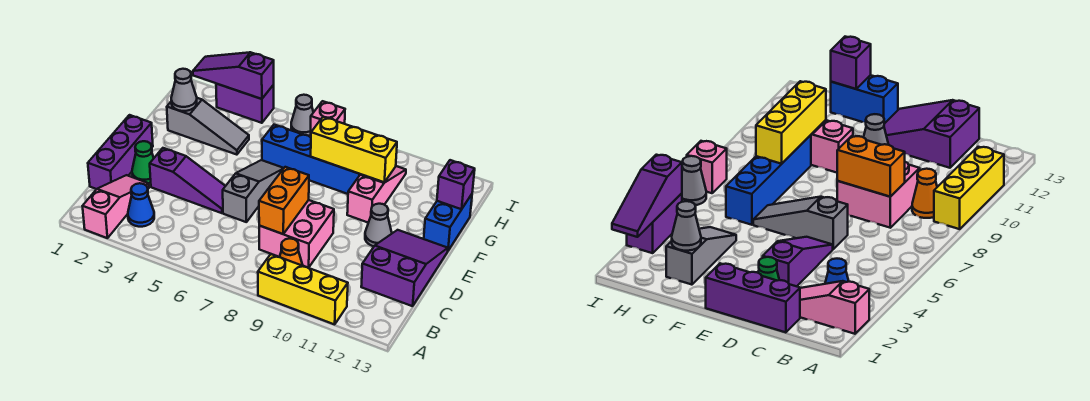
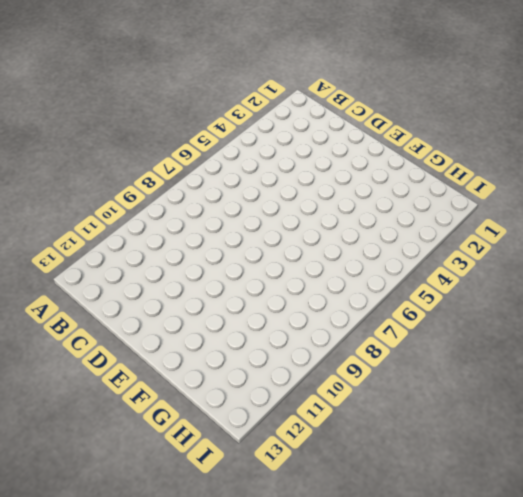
none -> pink 1x3 slope [83,175,149,238]
none -> yellow 1x3 brick [258,254,348,324]
none -> blue 1x1 cone [128,183,154,227]

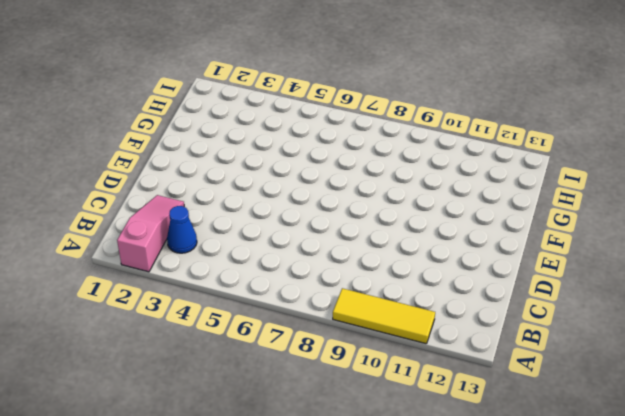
yellow 1x3 tile [333,288,435,344] -> yellow 1x3 brick [258,254,348,324]
none -> orange 1x1 cone [280,238,303,266]
none -> purple 1x3 brick [88,115,153,189]
none -> pink 2x2 brick [259,200,334,268]

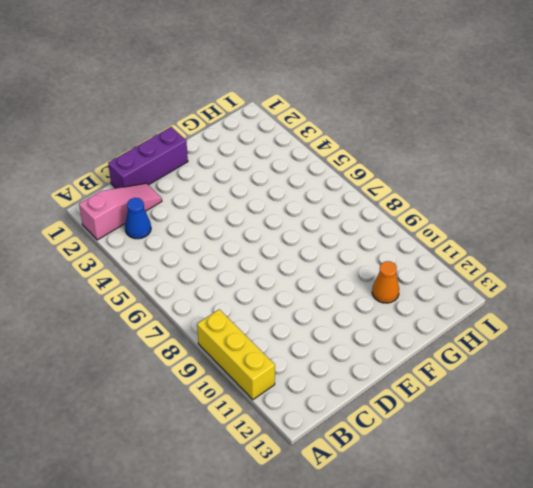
orange 1x1 cone [372,261,399,303] -> orange 1x1 cone moved to [280,238,303,266]
none -> pink 2x2 brick [259,200,334,268]
none -> purple 2x3 slope [361,230,448,306]
none -> green 1x1 cone [132,141,154,183]

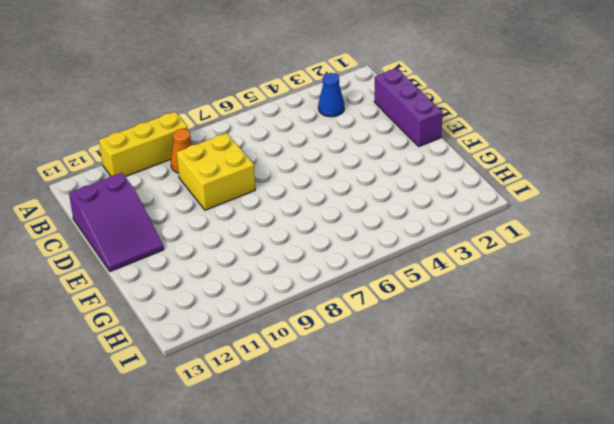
yellow 2x2 brick [177,133,255,210] -> pink 2x2 brick [259,200,334,268]
none -> pink 1x3 slope [83,175,149,238]
none -> green 1x1 cone [132,141,154,183]
none -> purple 1x3 slope [150,148,225,213]

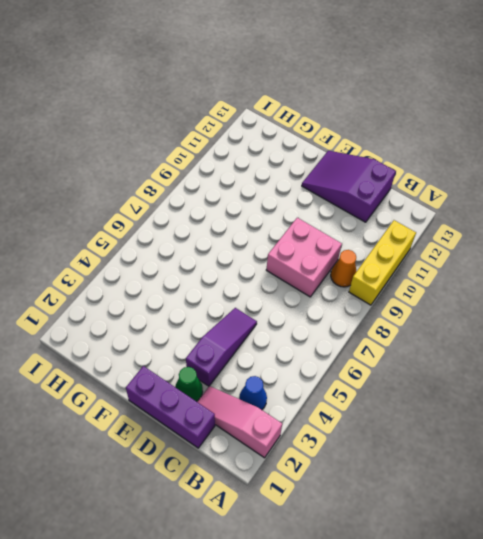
none -> grey 1x3 slope [223,160,284,222]
none -> grey 1x1 cone [365,204,392,246]
none -> pink 1x3 slope [347,166,406,223]

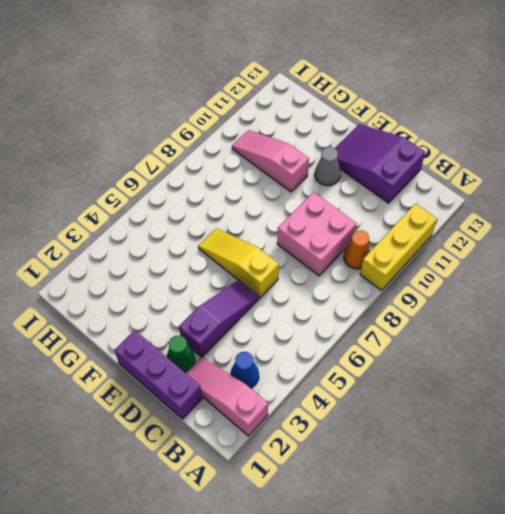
yellow 1x3 slope [198,228,279,297] -> grey 1x3 slope [223,160,284,222]
none -> blue 1x2 brick [424,194,472,251]
none -> grey 1x3 slope [167,98,249,155]
none -> blue 1x4 brick [262,125,360,194]

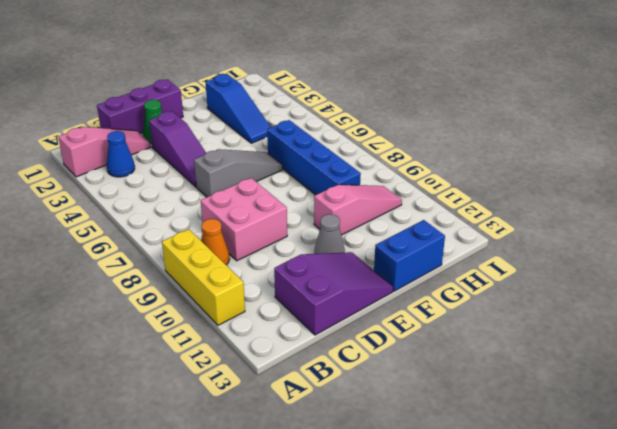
blue 1x3 slope [206,74,271,143] -> grey 1x3 slope [167,98,249,155]
none -> purple 1x2 brick [216,84,274,123]
none -> grey 1x1 cone [291,95,314,136]
none -> pink 1x1 brick [310,101,345,137]

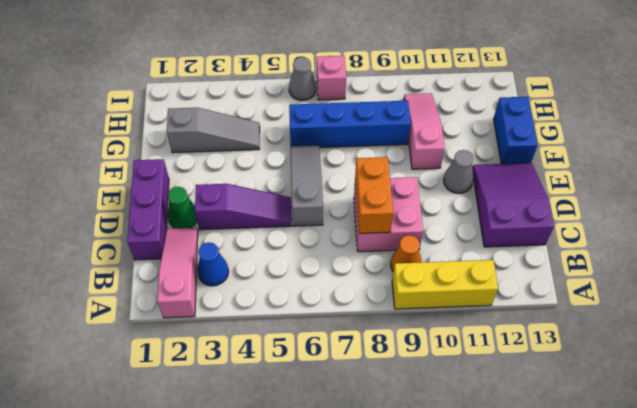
none -> purple 1x2 brick [216,84,274,123]
none -> grey 1x1 cone [171,69,197,111]
none -> yellow 1x3 brick [311,117,397,182]

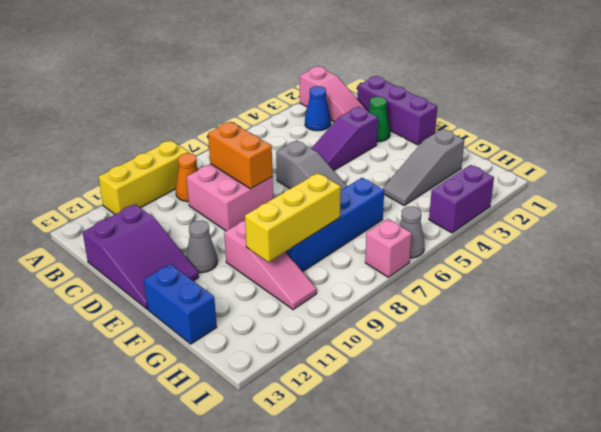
none -> grey 1x1 cone [171,69,197,111]
none -> purple 1x1 brick [437,160,475,209]
none -> purple 1x3 slope [193,52,274,99]

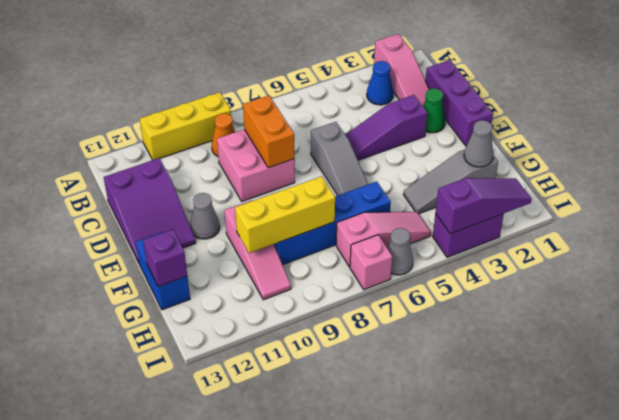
pink 1x3 slope [336,212,431,267] -> none

